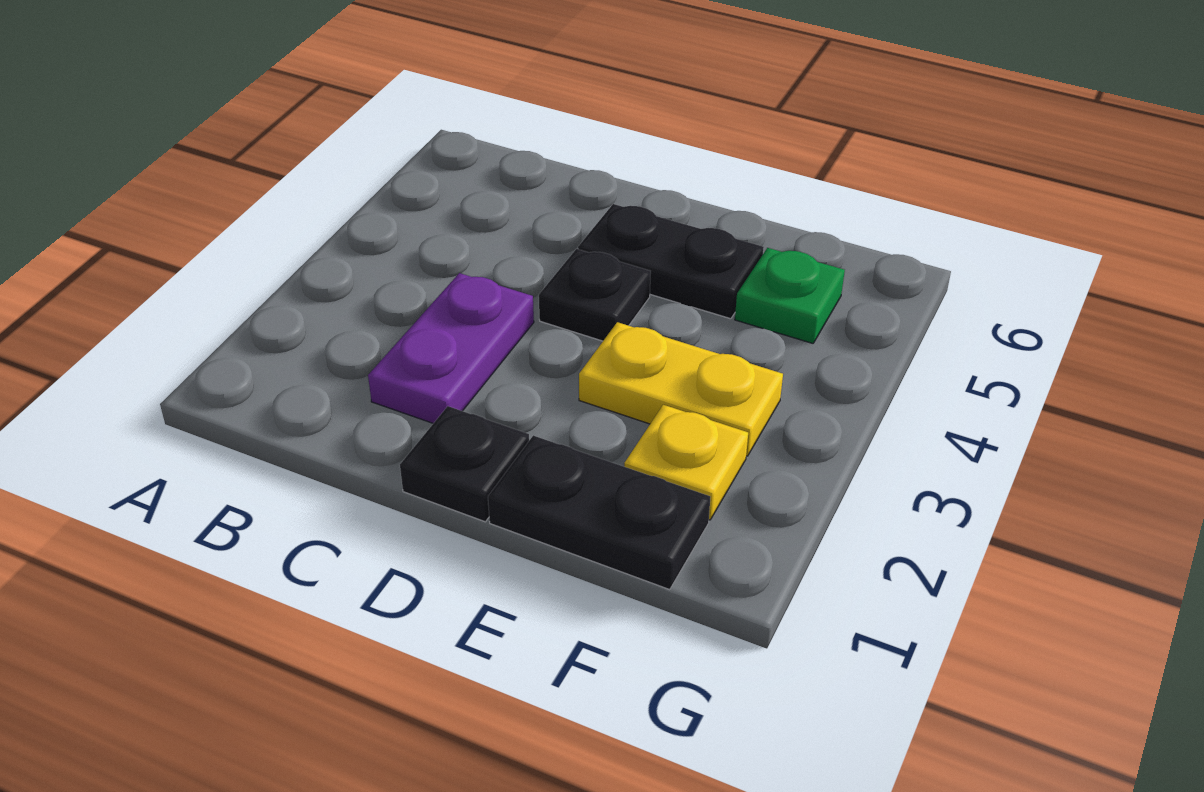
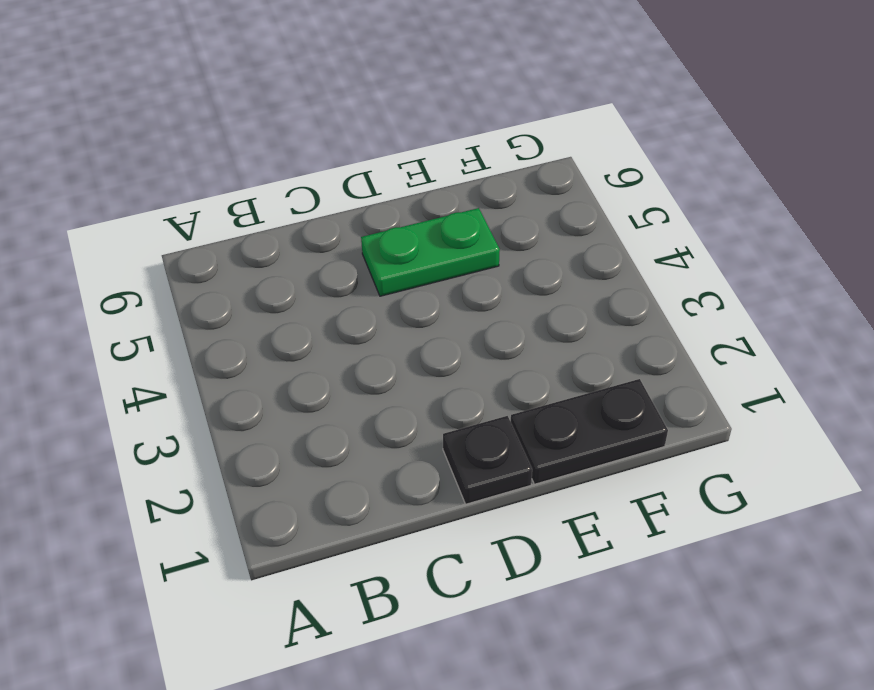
green 1x2 plate [361,208,500,296] -> black 1x2 plate [578,204,764,319]
none -> purple 1x2 plate [368,273,534,423]
none -> black 1x1 plate [539,249,651,341]

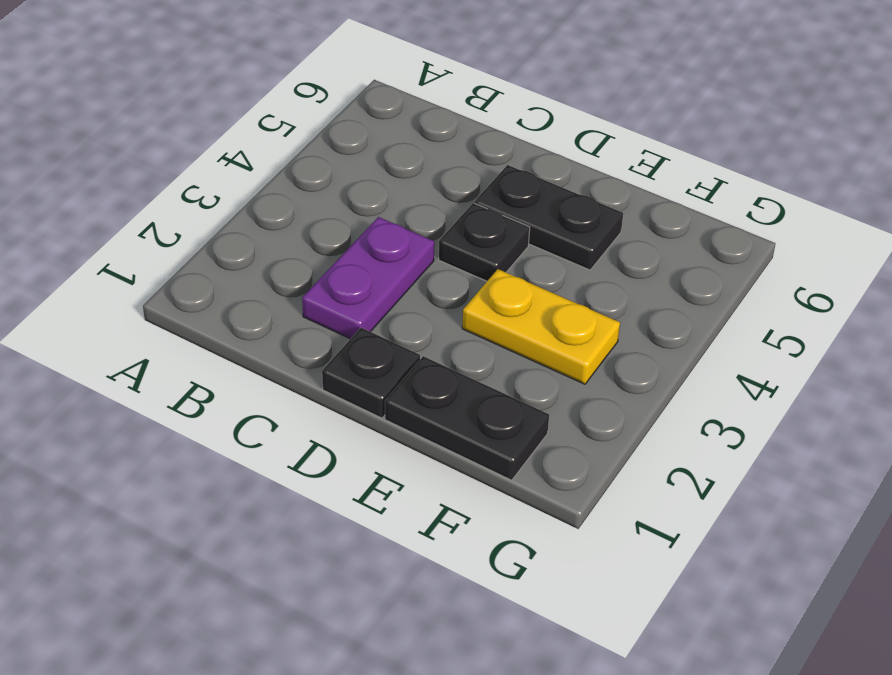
none -> yellow 1x1 plate [624,405,748,520]
none -> green 1x1 plate [735,248,845,343]

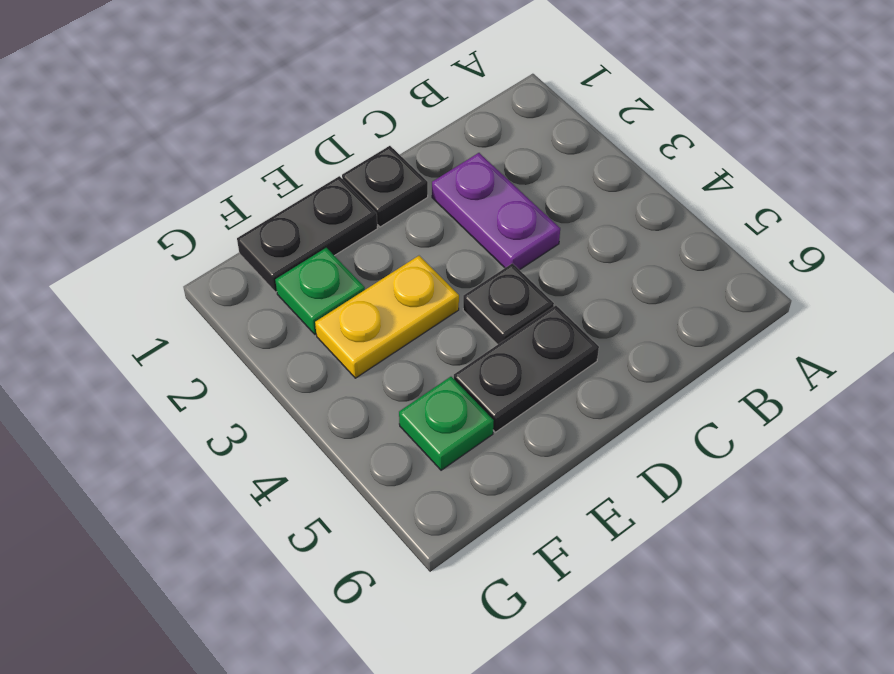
green 1x1 plate [275,248,365,334] -> yellow 1x1 plate [624,405,748,520]

